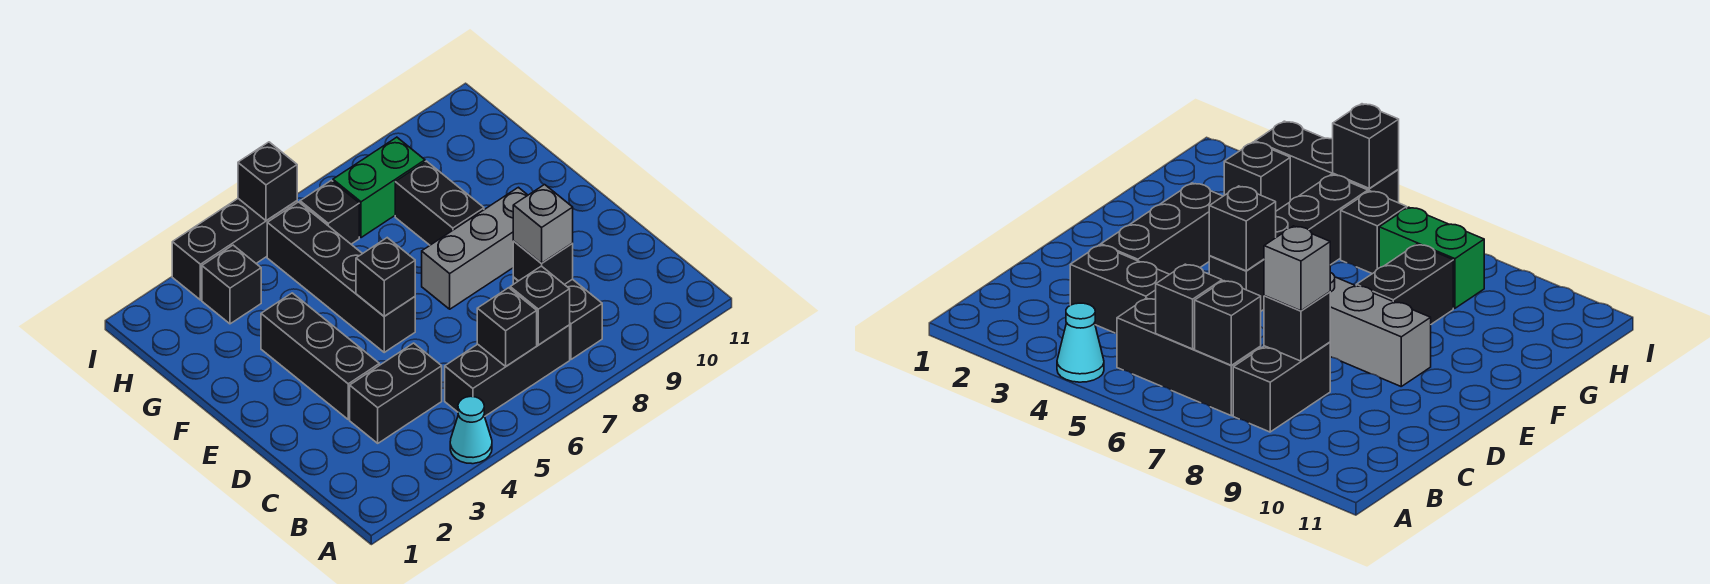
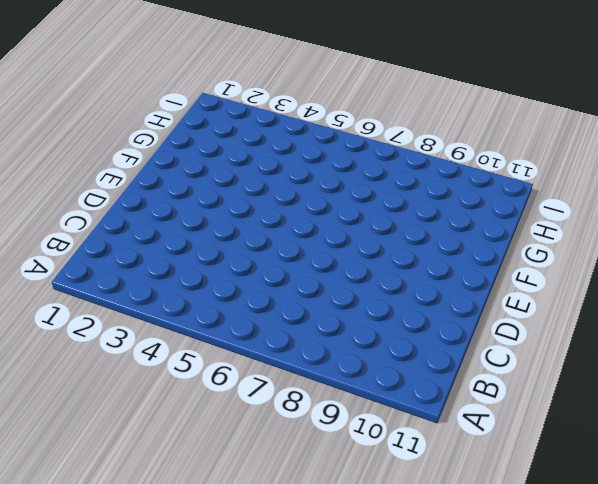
none -> cyan 1x1 cone [450,396,492,464]
none -> black 1x3 brick [445,325,570,416]
none -> black 1x2 brick [513,278,602,359]

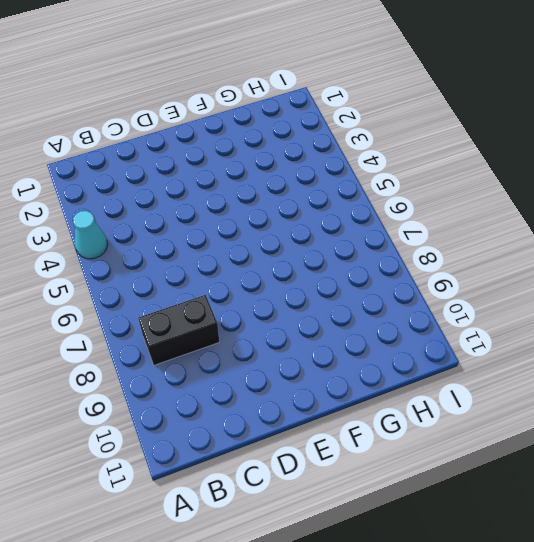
none -> black 1x3 brick [445,325,570,416]
none -> black 1x2 brick [350,343,442,443]
none -> black 1x3 brick [261,293,379,419]

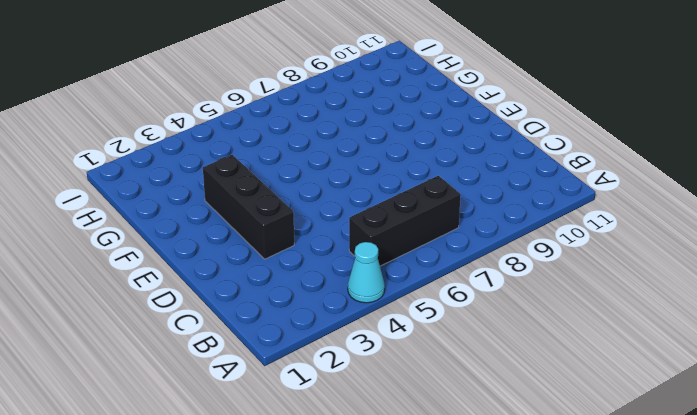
none -> black 1x2 brick [513,278,602,359]
none -> black 1x2 brick [350,343,442,443]
none -> black 1x4 brick [267,202,415,352]

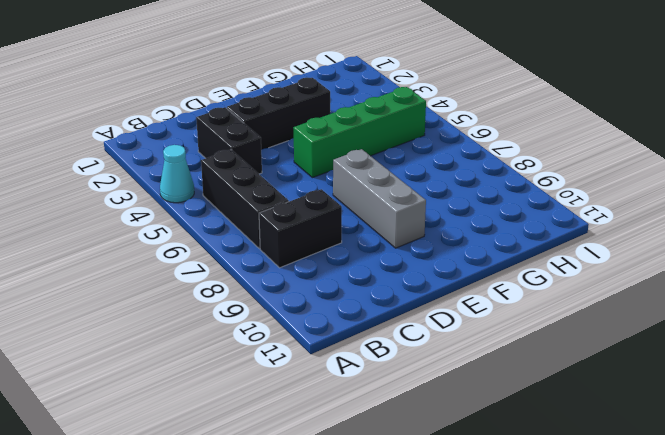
green 1x4 brick [293,87,426,178] -> black 1x4 brick [267,202,415,352]
none -> black 1x2 brick [395,161,484,245]
none -> black 1x1 brick [202,245,261,324]
none -> black 1x1 brick [300,180,359,244]

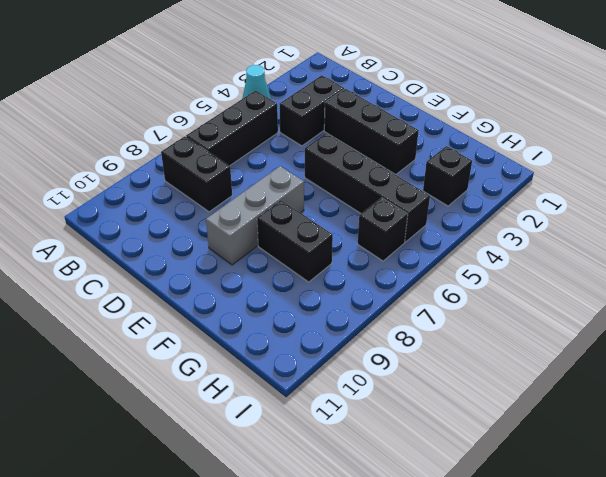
none -> green 1x2 brick [333,137,425,238]
none -> black 1x3 brick [172,199,297,300]
none -> black 1x1 brick [477,288,537,366]

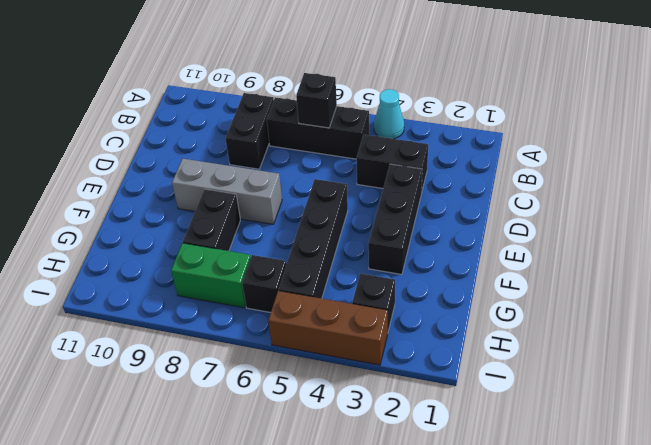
brown 1x3 brick [268,291,388,365] -> black 1x3 brick [172,199,297,300]
none -> black 1x1 brick [510,266,570,345]
none -> black 1x1 brick [513,241,573,285]
none -> black 1x1 brick [356,238,415,316]

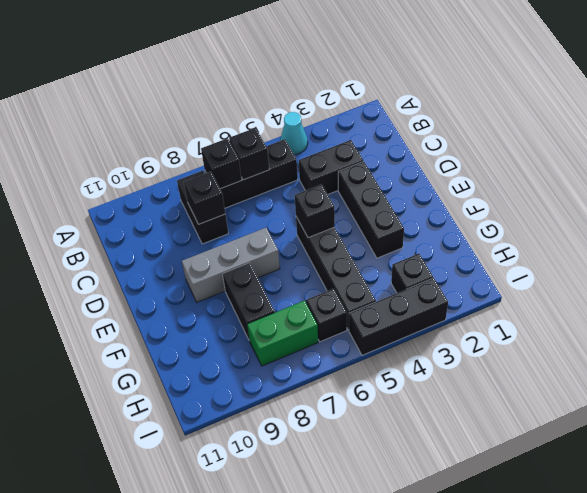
none -> black 1x1 brick [238,142,297,221]
none -> grey 1x1 brick [513,185,573,263]

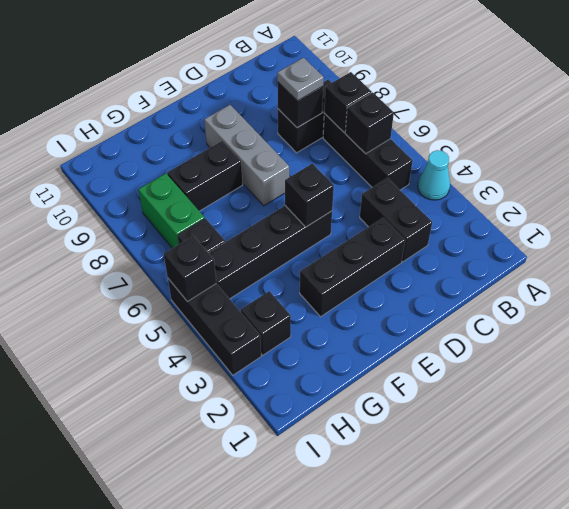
grey 1x1 plate [277,58,324,101] -> grey 1x1 brick [513,185,573,263]

